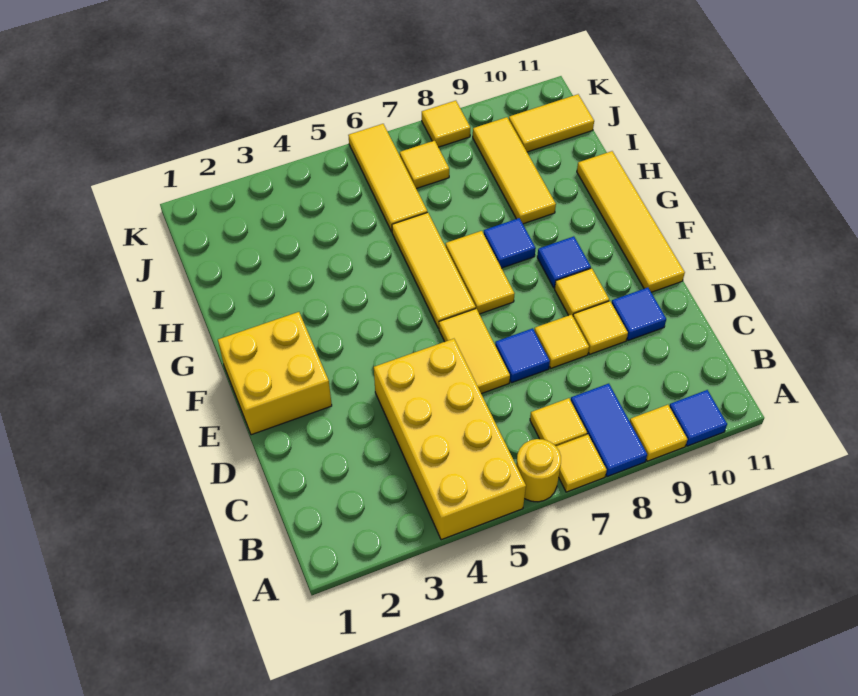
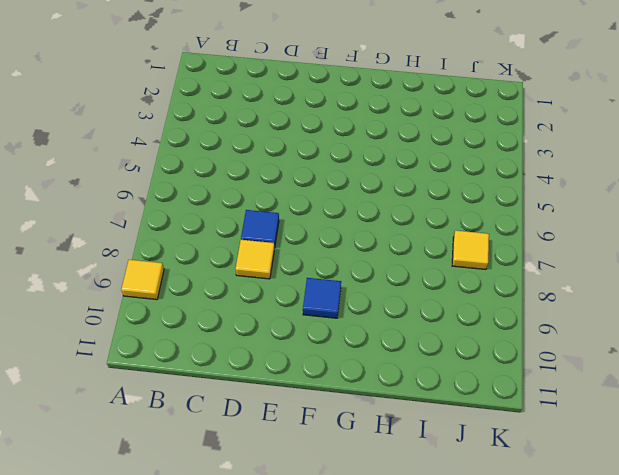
none -> yellow 2x4 brick [374,339,526,540]
none -> yellow 1x1 round brick [516,439,561,502]
none -> yellow 1x1 tile [556,435,607,492]

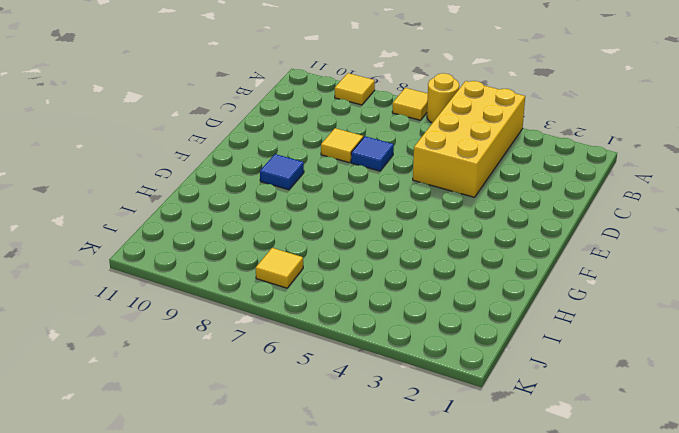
none -> blue 1x2 tile [571,384,647,477]
none -> blue 1x1 tile [669,390,727,446]
none -> yellow 1x1 tile [530,398,587,446]

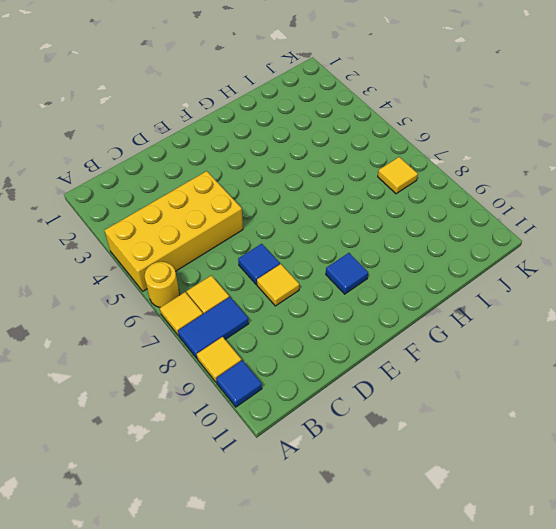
none -> yellow 1x2 tile [439,309,510,394]
none -> yellow 1x1 tile [573,301,628,354]
none -> blue 1x1 tile [612,288,666,340]

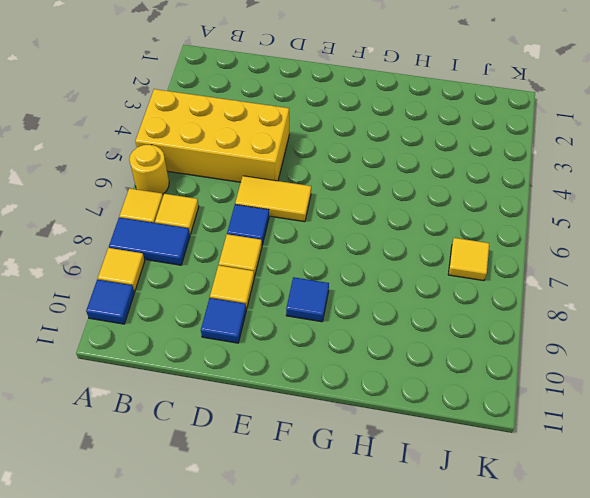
none -> yellow 2x2 brick [218,312,332,435]
none -> yellow 1x1 tile [555,268,609,316]
none -> yellow 1x4 tile [577,151,685,292]

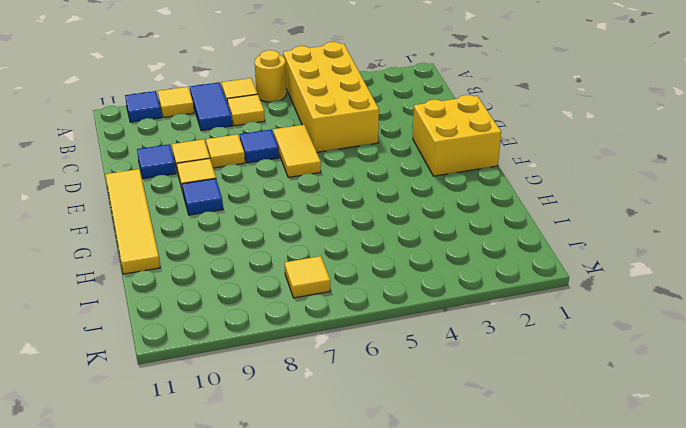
none -> yellow 1x3 tile [392,212,476,328]
none -> yellow 1x2 tile [446,231,515,314]
none -> blue 1x1 tile [484,218,536,268]

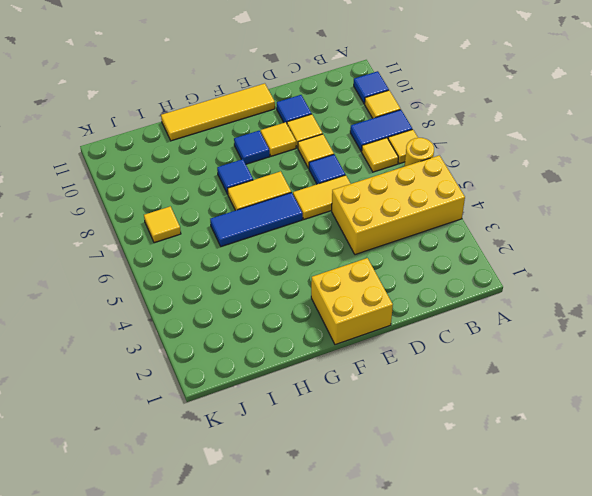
blue 1x3 tile [210,192,303,246] -> yellow 1x3 tile [392,212,476,328]
none -> yellow 1x3 tile [473,117,556,224]
none -> yellow 1x3 tile [348,124,427,232]
none -> yellow 1x2 tile [509,94,594,152]

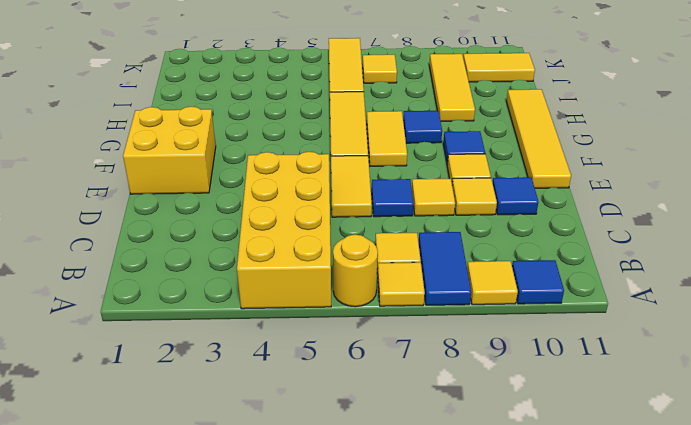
none -> yellow 1x1 tile [422,101,470,147]

